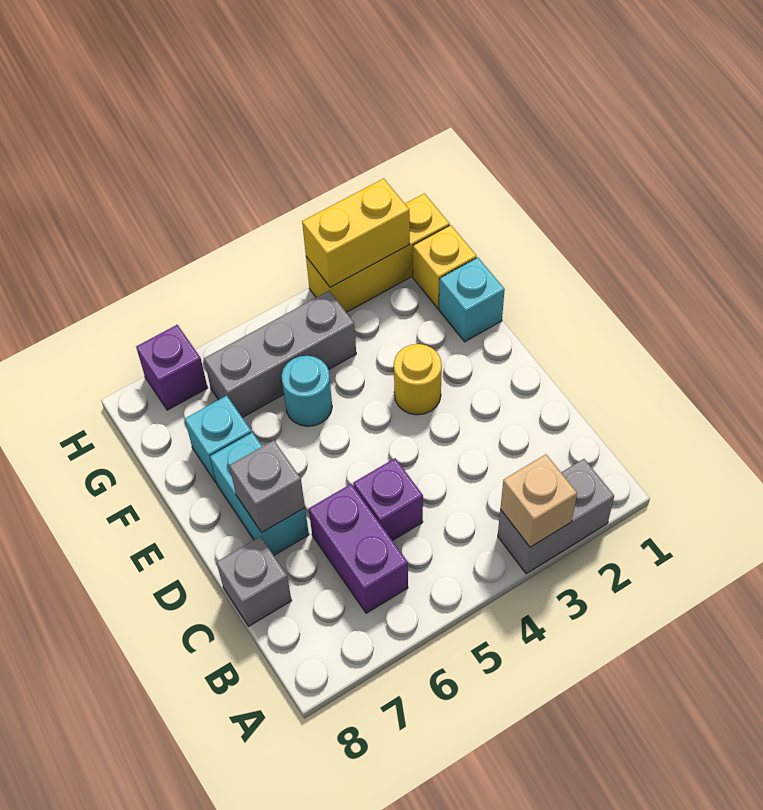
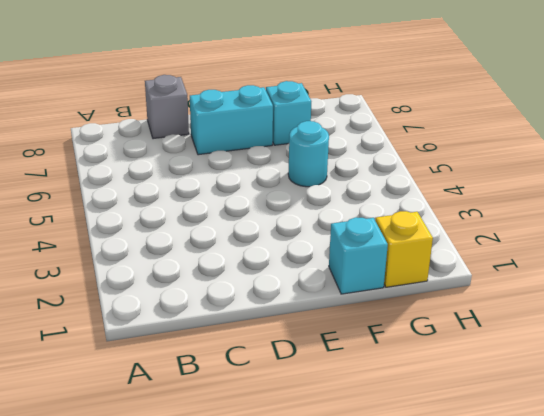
none -> grey 1x2 brick [498,459,614,574]
none -> purple 1x2 brick [309,484,408,613]
none -> purple 1x1 brick [353,458,423,541]

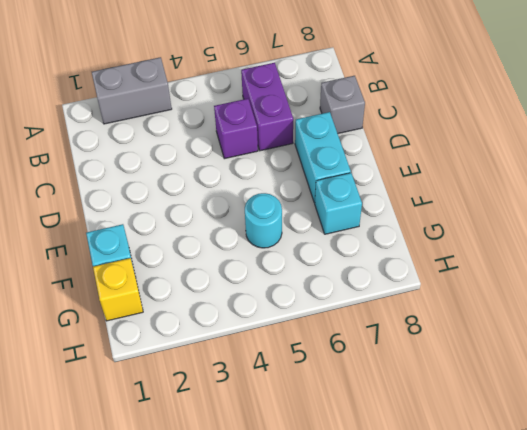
none -> yellow 1x1 round brick [394,344,442,415]
none -> grey 1x3 brick [204,291,356,418]
none -> yellow 1x3 brick [306,194,450,312]

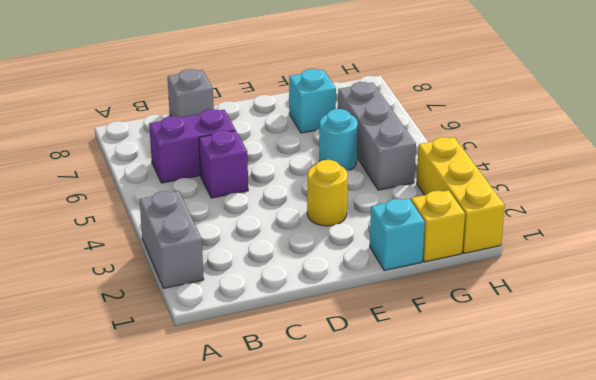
none -> cyan 1x2 brick [210,432,309,555]
none -> purple 1x1 brick [136,325,207,410]
none -> tan 1x1 brick [500,454,577,547]

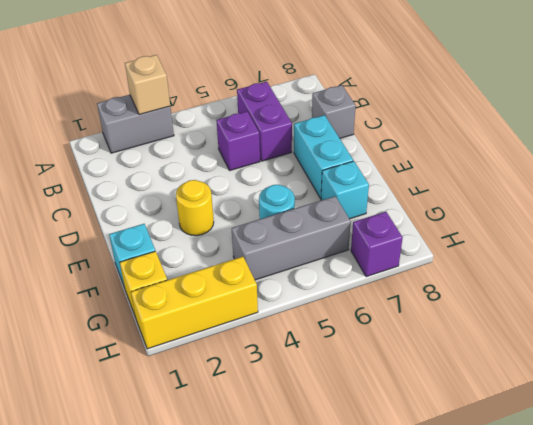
none -> grey 1x1 brick [229,440,305,533]
none -> yellow 1x2 brick [302,179,410,287]

